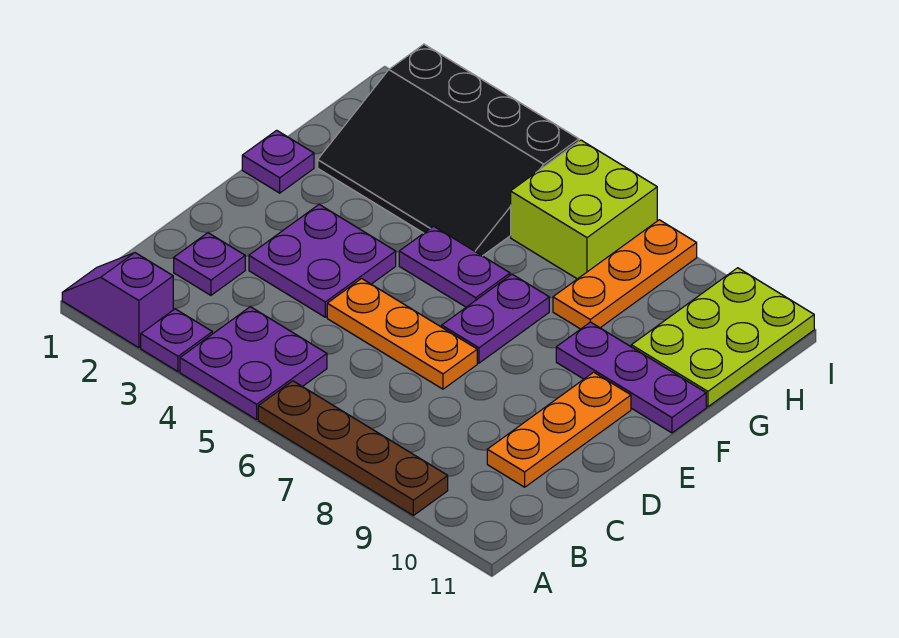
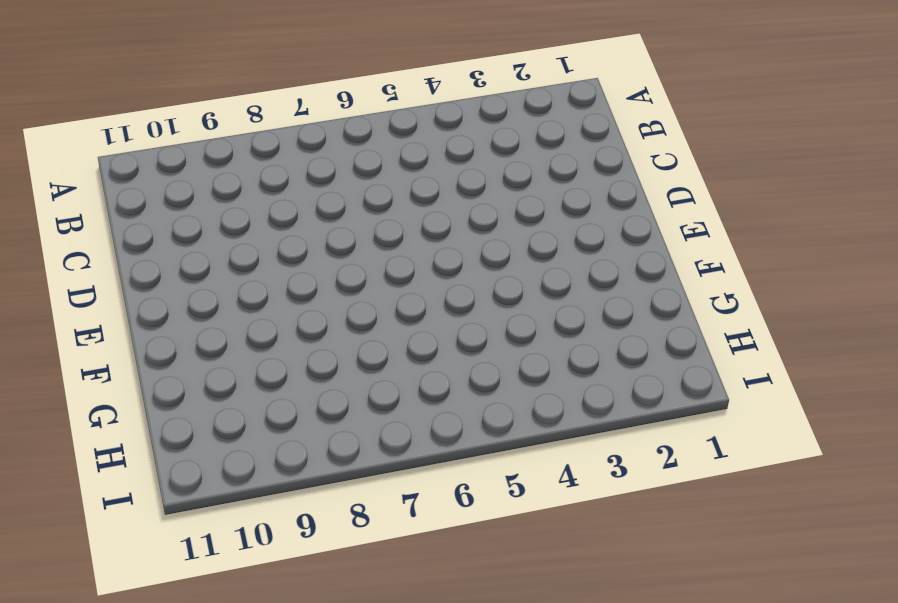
none -> purple 1x2 slope [62,253,173,348]
none -> purple 1x1 plate [141,309,212,372]
none -> purple 2x2 plate [180,307,327,420]

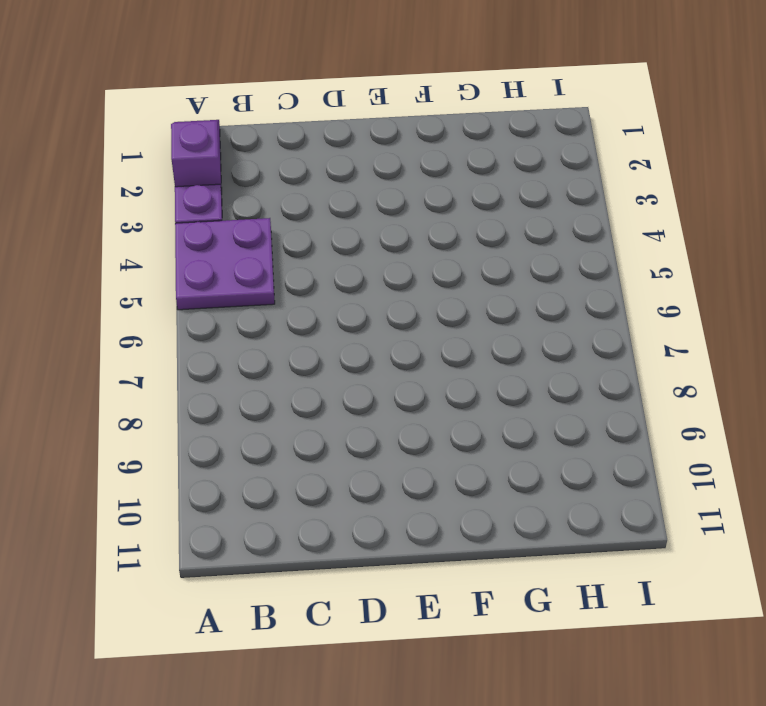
none -> brown 1x4 plate [258,381,448,515]
none -> purple 1x1 plate [174,233,245,295]
none -> orange 1x3 plate [487,372,631,487]

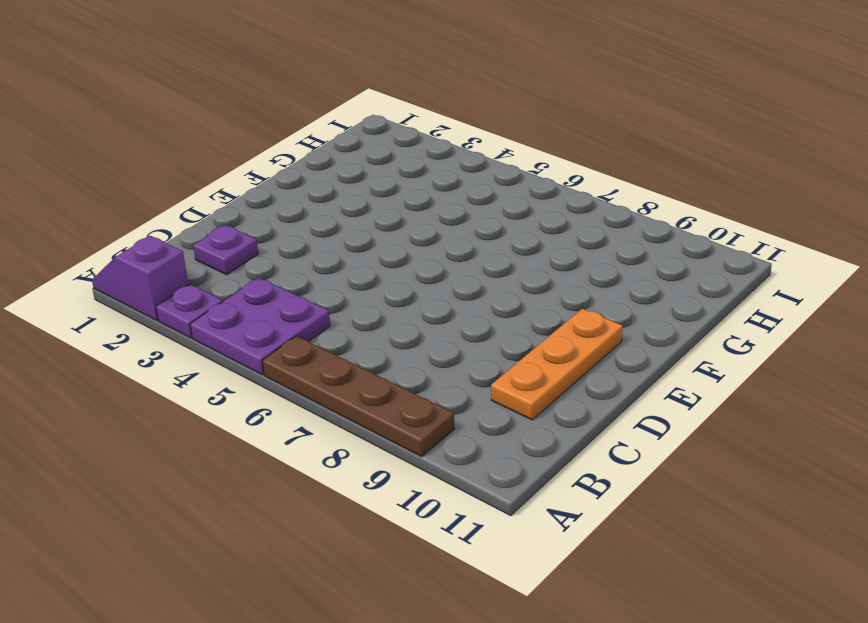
none -> purple 2x2 plate [249,205,396,317]
none -> orange 1x3 plate [327,279,477,389]
none -> purple 1x2 plate [442,274,549,363]

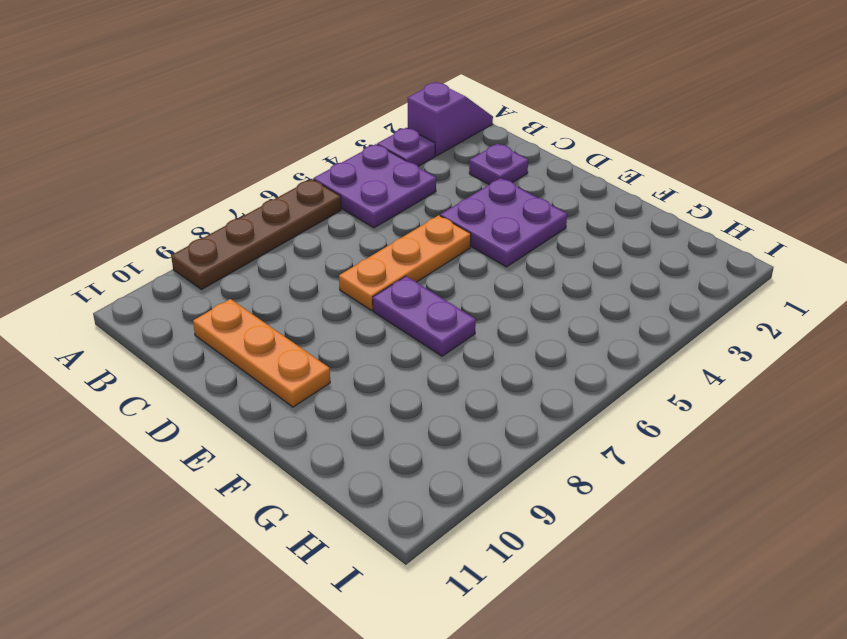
none -> purple 1x1 plate [242,130,314,193]
none -> purple 1x2 plate [399,226,510,307]
none -> purple 1x3 plate [556,322,706,433]

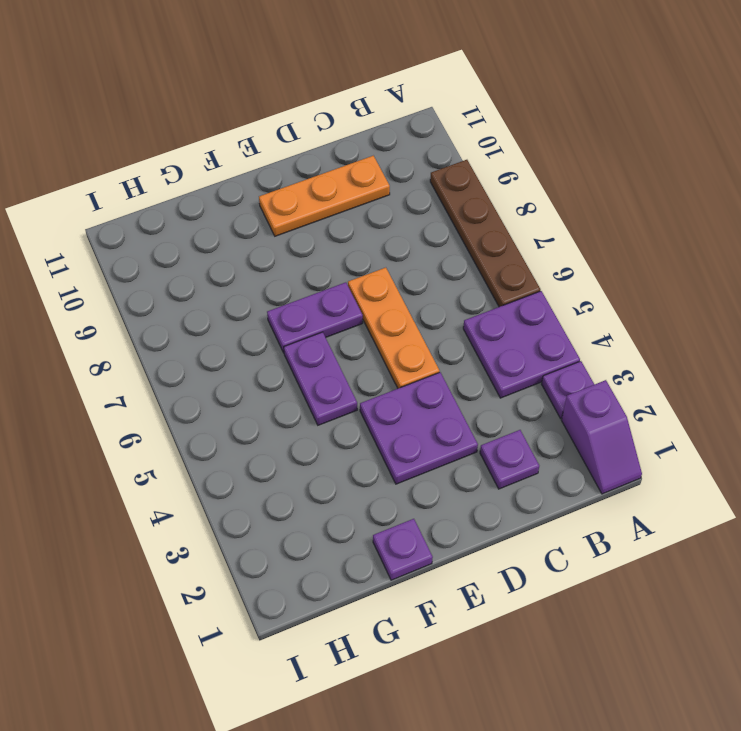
none -> purple 1x3 plate [556,322,706,433]
none -> black 3x4 slope [318,44,579,256]
none -> orange 1x3 plate [553,220,697,329]

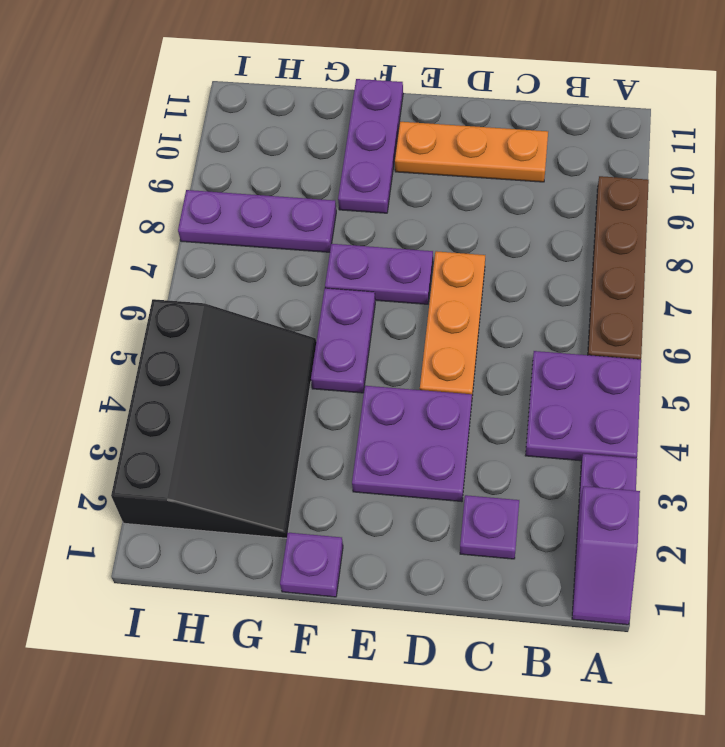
purple 1x3 plate [178,190,336,252] -> orange 1x3 plate [553,220,697,329]
none -> lime 2x3 plate [631,268,814,407]
none -> lime 2x2 brick [511,140,657,279]

